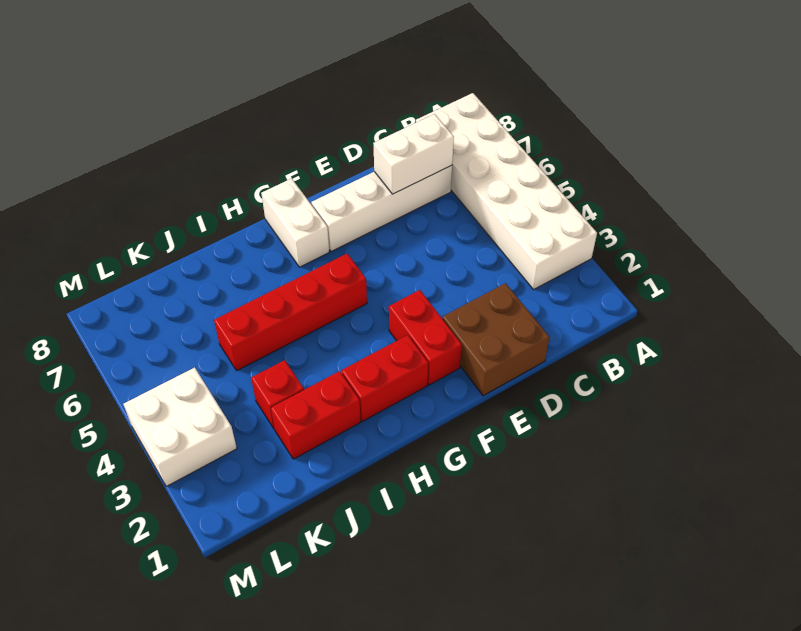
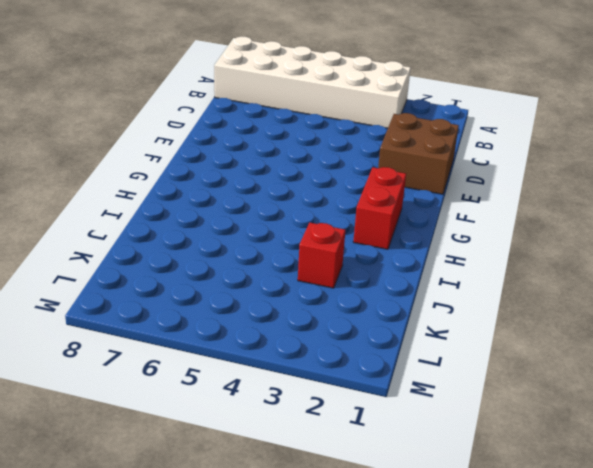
none -> white 1x4 brick [311,166,452,251]
none -> red 1x2 brick [389,290,462,385]

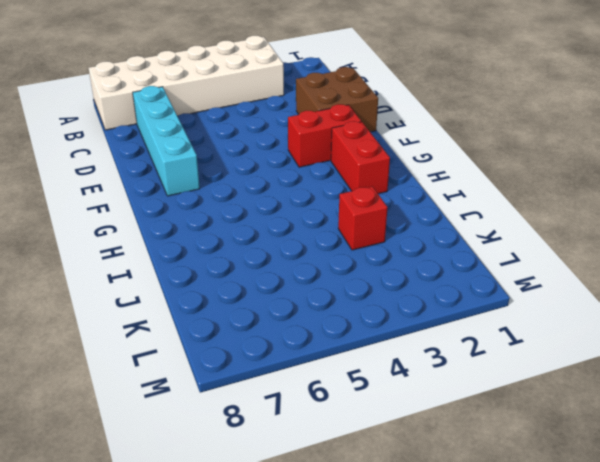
cyan 1x4 brick [133,86,200,196] -> white 1x4 brick [311,166,452,251]
none -> red 1x4 brick [214,254,367,371]
none -> white 1x2 brick [261,178,329,267]

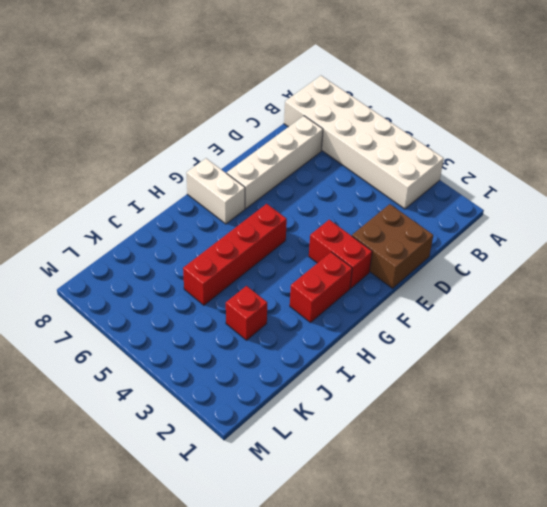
none -> red 1x2 brick [271,371,361,459]
none -> white 2x2 brick [123,367,237,487]

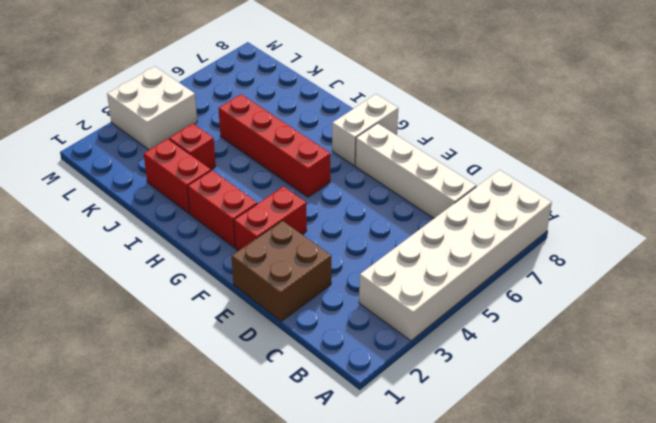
none -> white 1x2 brick [373,114,454,194]

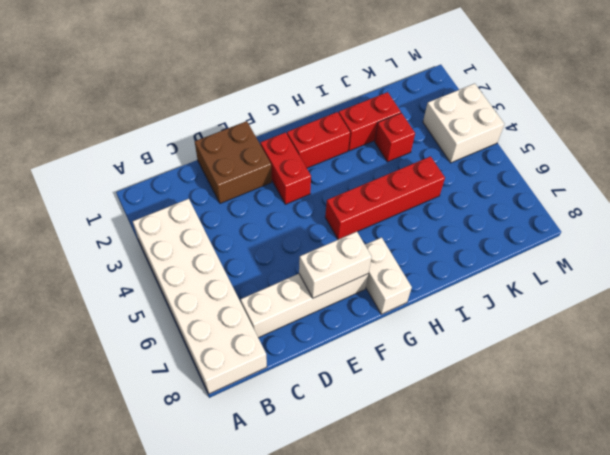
white 1x2 brick [299,232,372,298] -> white 1x2 brick moved to [373,114,454,194]

